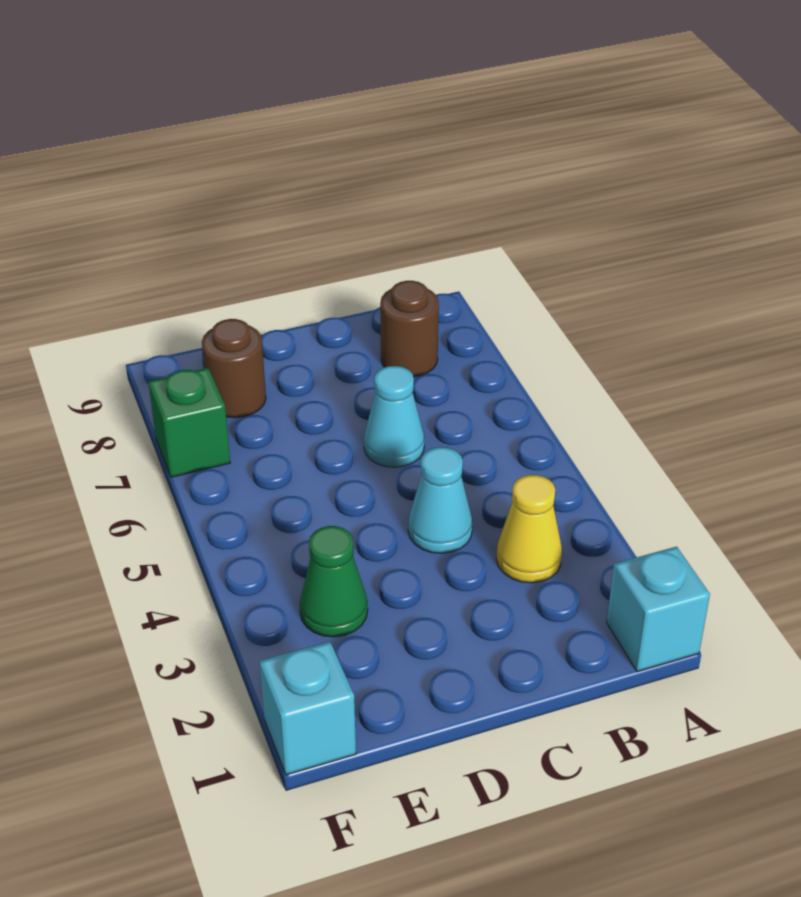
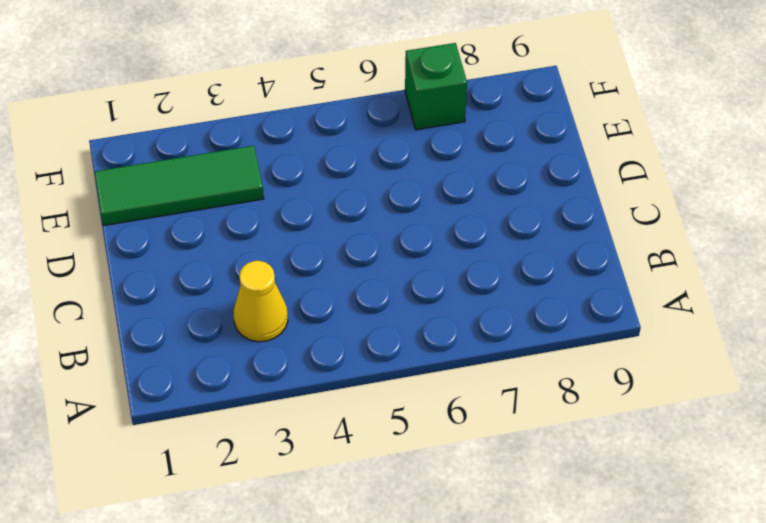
green 1x3 tile [94,146,264,226] -> green 1x1 cone [300,526,368,637]
none -> cyan 1x1 brick [607,547,710,672]
none -> brown 1x1 round brick [380,281,439,377]

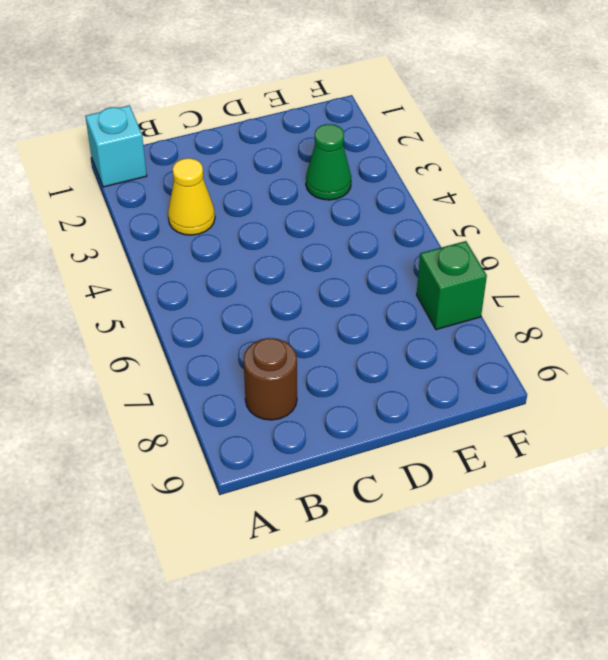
none -> cyan 1x1 cone [408,447,472,553]
none -> cyan 1x1 cone [364,366,424,467]

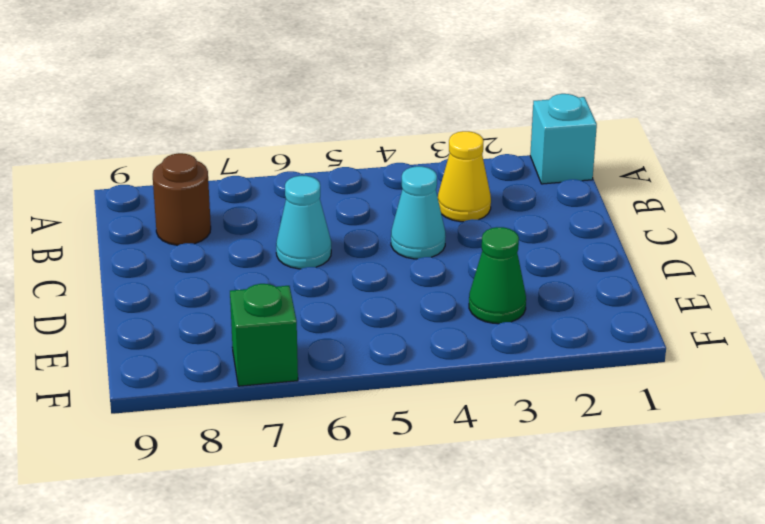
none -> brown 1x1 round brick [202,319,266,418]
none -> cyan 1x1 brick [259,642,356,775]

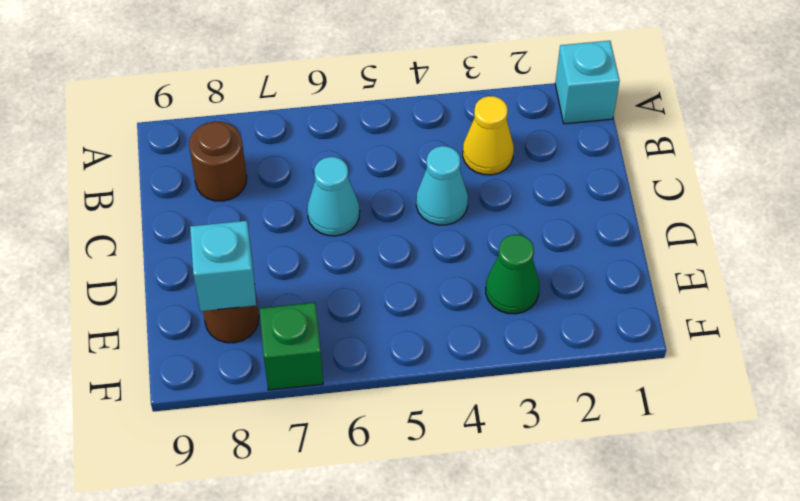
cyan 1x1 brick [190,221,256,311] -> cyan 1x1 brick moved to [259,642,356,775]

